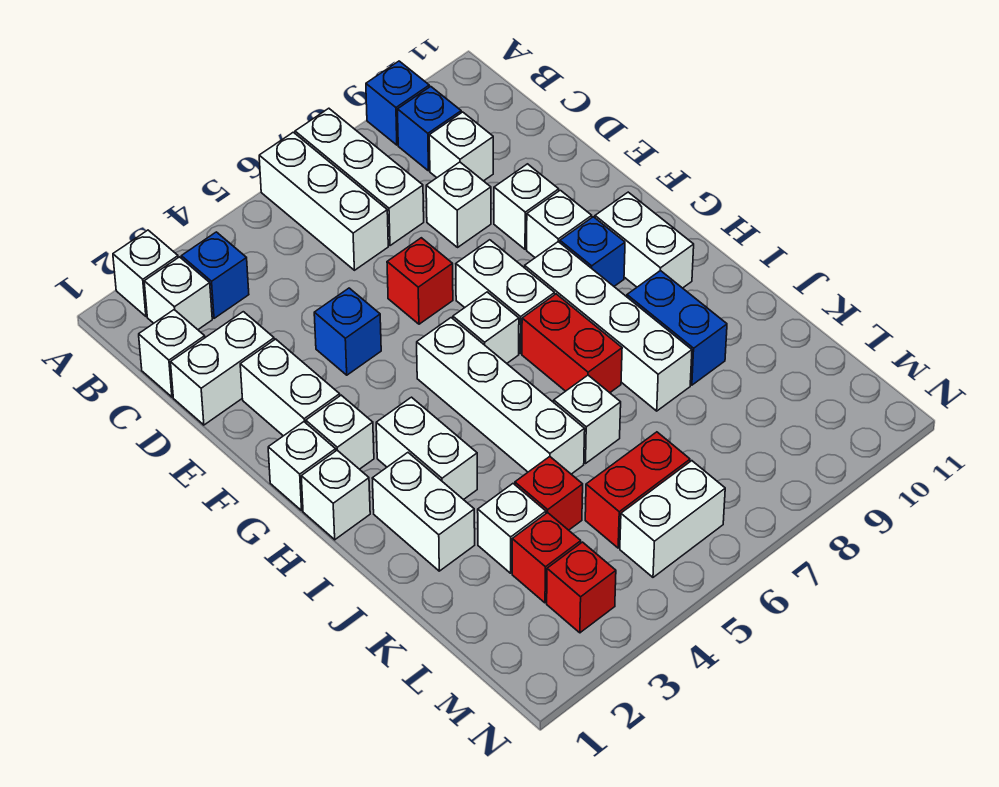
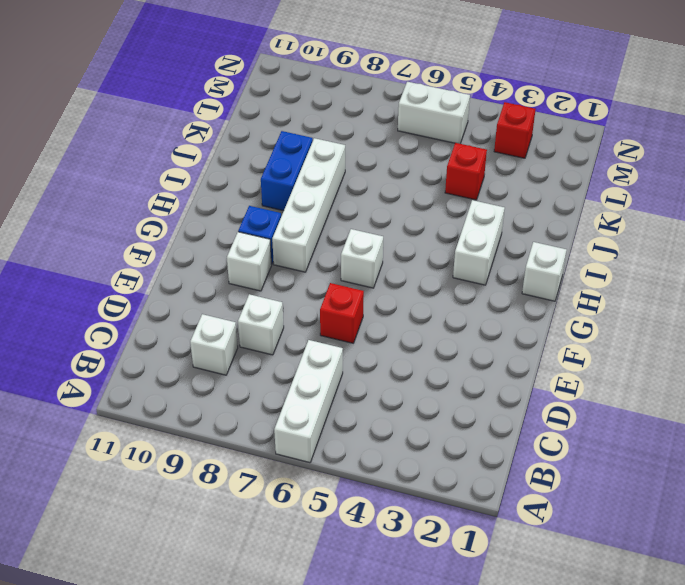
none -> white 1x1 brick [113,230,178,316]
none -> white 1x3 brick [295,108,424,246]
none -> blue 1x1 brick [366,61,429,145]
none -> white 1x1 brick [144,257,212,330]

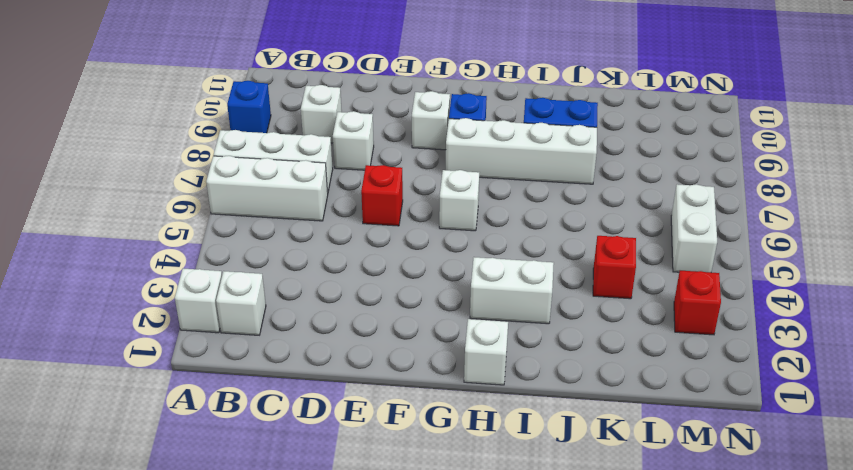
none -> blue 1x1 brick [181,232,249,318]
none -> blue 1x1 brick [397,86,461,171]
none -> white 1x1 brick [139,310,205,397]
none -> white 1x2 brick [171,312,274,425]

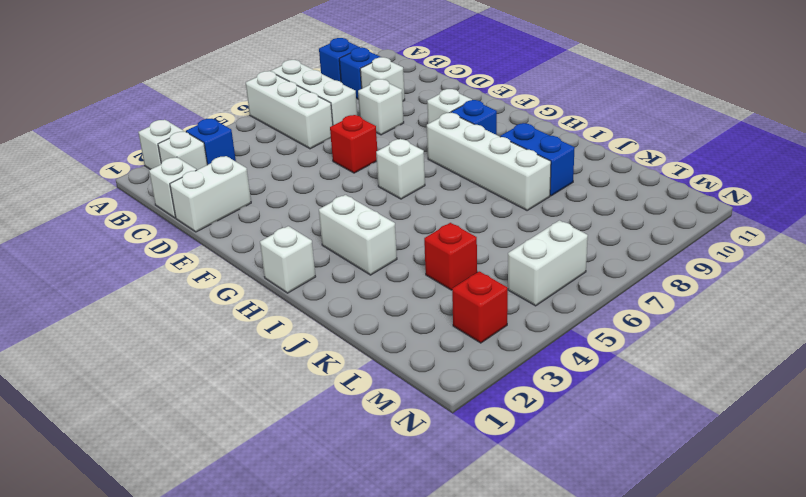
none -> white 1x2 brick [240,339,340,436]
none -> blue 1x1 brick [314,288,381,375]
none -> white 1x1 brick [494,164,559,249]
none -> white 1x2 brick [456,240,555,354]

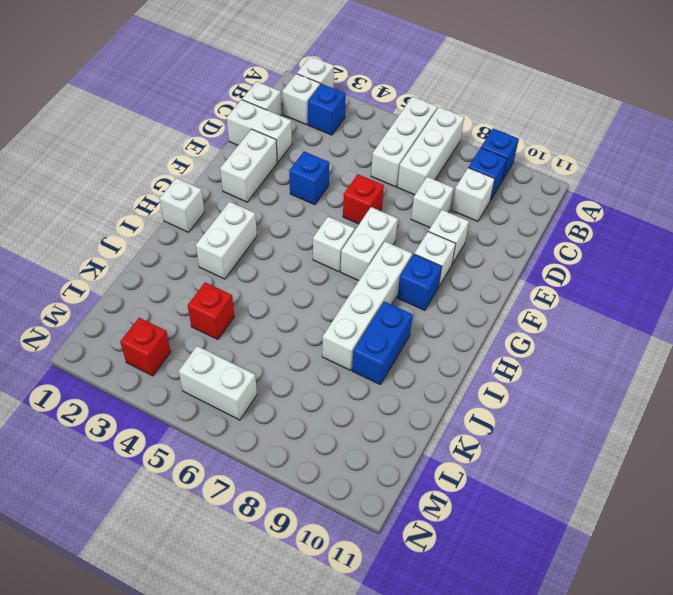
none -> white 1x1 brick [268,422,336,510]
none -> white 1x1 brick [306,395,374,469]
none -> white 1x4 brick [417,318,585,474]
none -> white 1x2 brick [595,192,694,288]

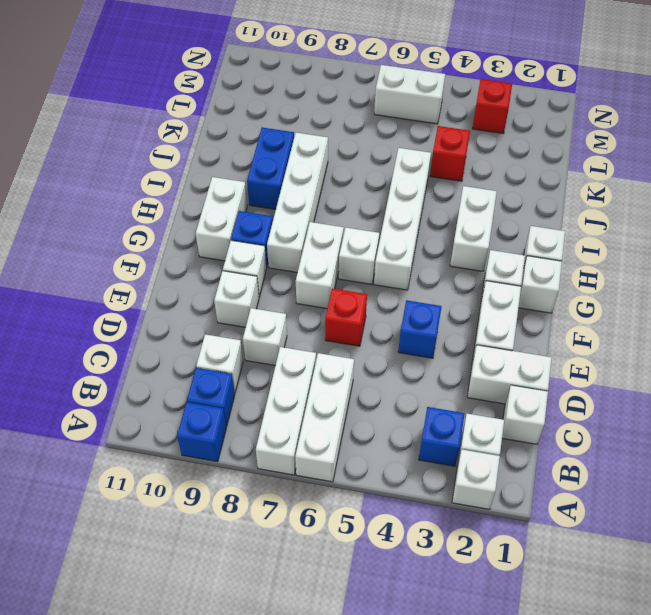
none -> red 1x2 brick [522,294,622,393]
none -> white 1x2 brick [372,453,475,571]
none -> white 1x1 brick [554,375,621,463]
none -> white 1x1 brick [478,484,546,573]

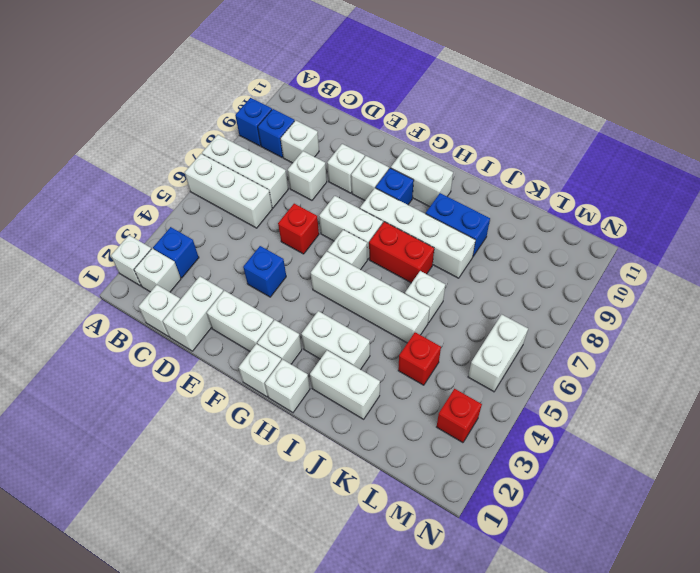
none -> white 1x1 brick [478,484,546,573]
none -> red 1x1 brick [512,513,581,603]
none -> red 1x2 brick [585,432,690,548]

